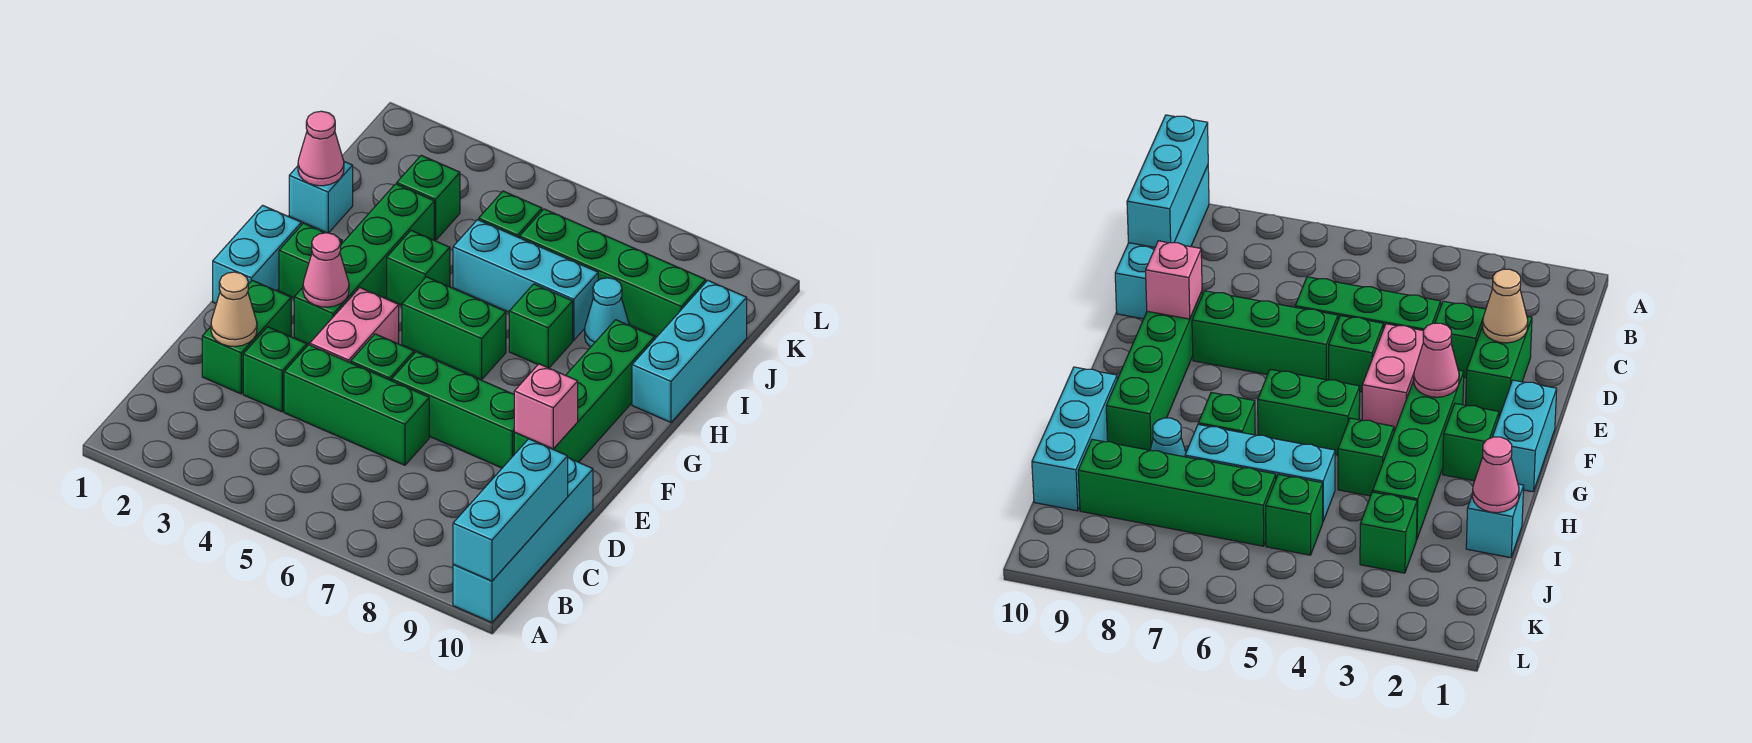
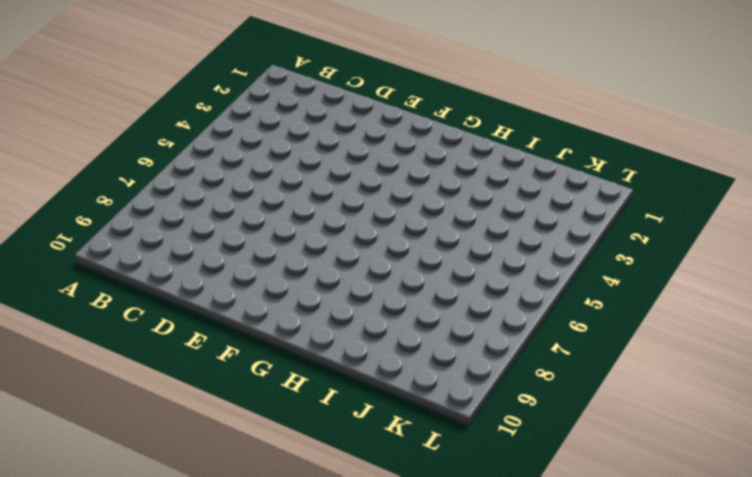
none -> cyan 1x4 brick [453,458,593,622]
none -> green 1x2 brick [202,280,291,394]
none -> green 1x1 brick [243,327,307,412]

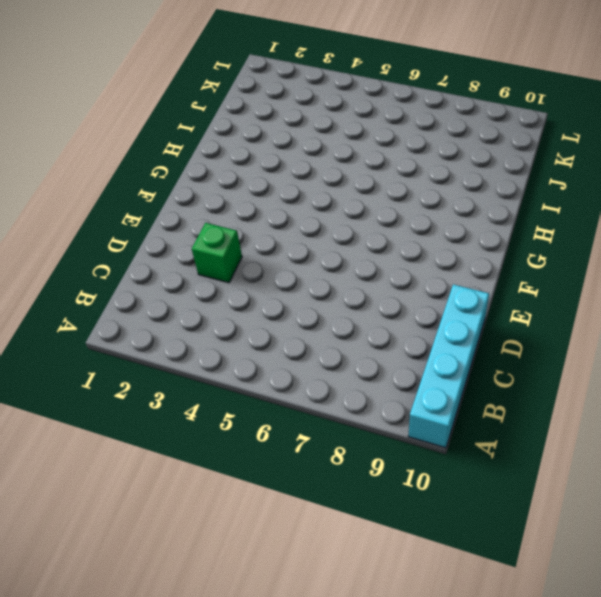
none -> green 1x2 brick [202,280,291,394]
none -> green 1x3 brick [284,345,429,465]
none -> pink 1x2 brick [310,288,399,363]

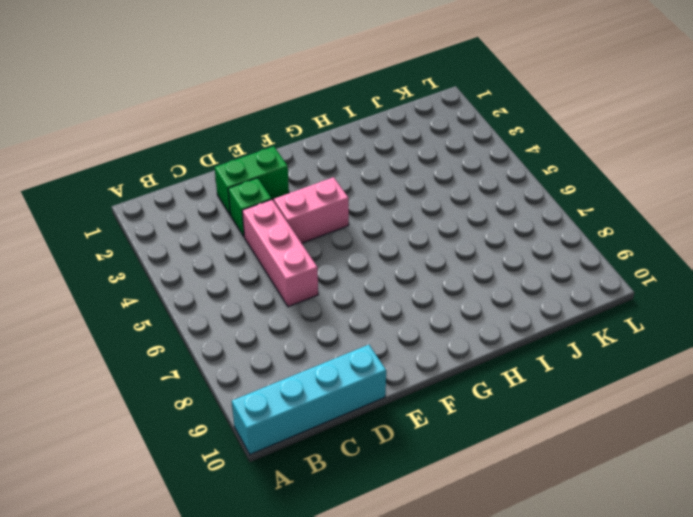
pink 1x3 brick [242,200,318,307] -> green 1x3 brick [284,345,429,465]
none -> green 1x1 brick [351,334,414,381]
none -> green 1x3 brick [392,352,515,468]
none -> green 1x4 brick [514,320,655,462]

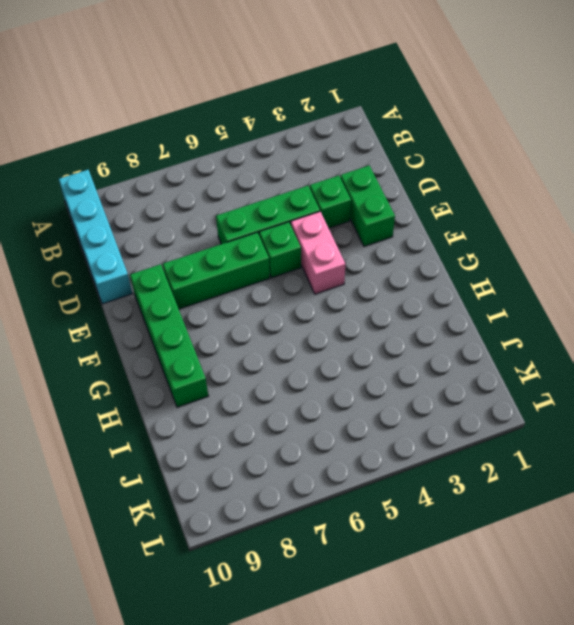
none -> cyan 1x2 brick [213,205,301,303]
none -> green 1x4 brick [294,184,434,344]
none -> green 1x1 brick [279,223,342,298]

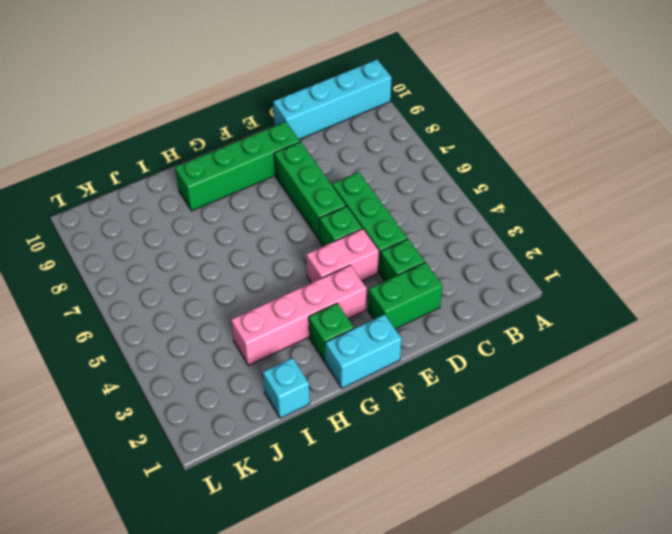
pink 1x4 brick [231,265,367,365] -> green 1x4 brick [294,184,434,344]
none -> green 1x2 brick [402,277,506,380]
none -> green 1x1 brick [387,231,450,305]
none -> green 1x1 brick [509,284,573,368]

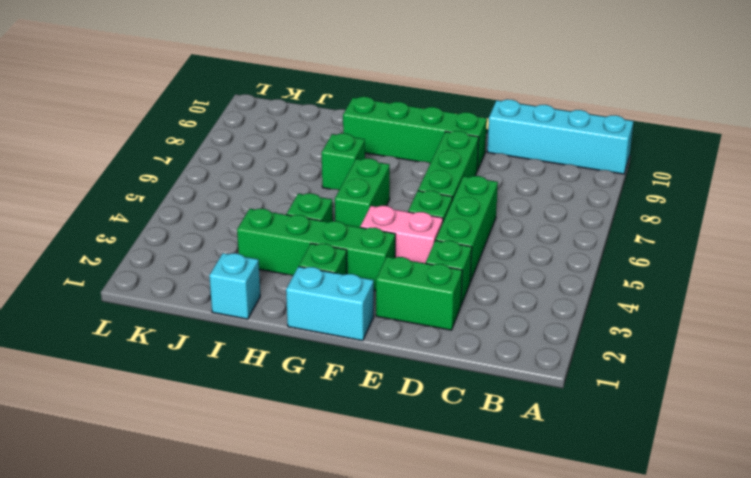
none -> cyan 1x3 brick [632,280,747,422]
none -> cyan 1x3 brick [453,220,598,340]
none -> cyan 1x1 cone [585,278,629,347]

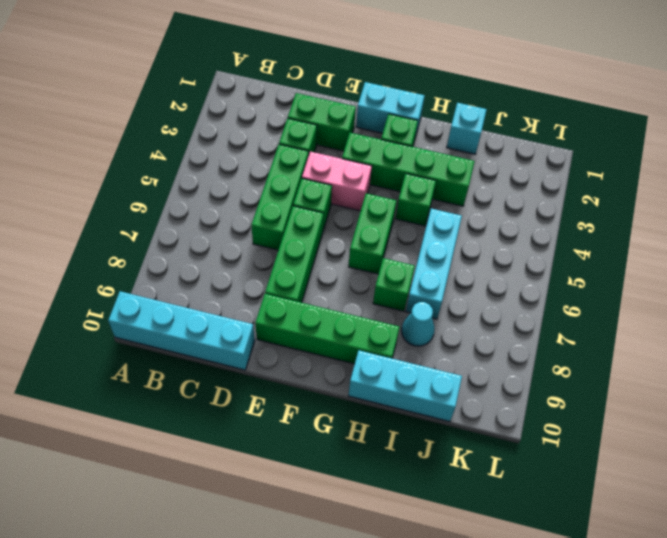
none -> green 1x1 brick [397,155,460,240]
none -> green 1x1 brick [479,191,542,238]
none -> green 1x4 brick [520,209,706,337]

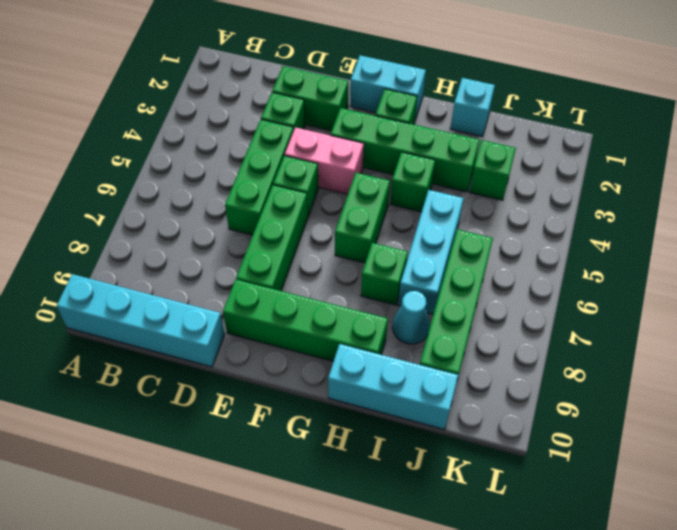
none -> green 1x1 brick [479,191,542,238]
none -> cyan 1x3 brick [453,439,568,581]
none -> tan 1x1 cone [211,272,257,346]

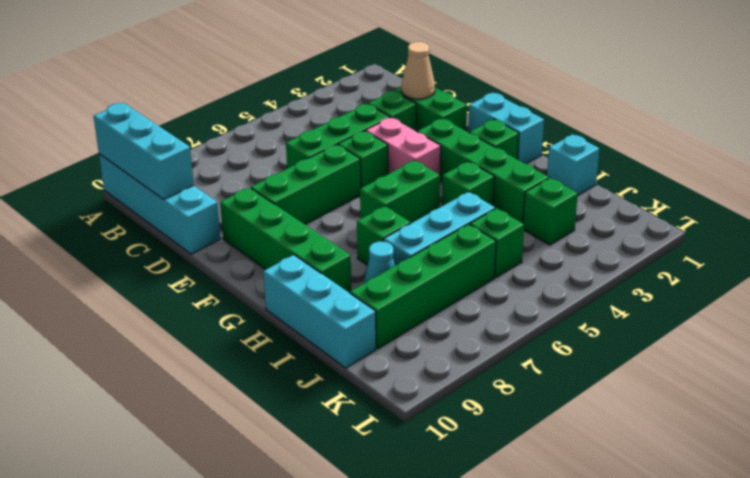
none -> pink 1x1 brick [514,364,578,449]
none -> pink 1x1 cone [303,233,349,307]
none -> pink 1x1 cone [298,111,344,186]

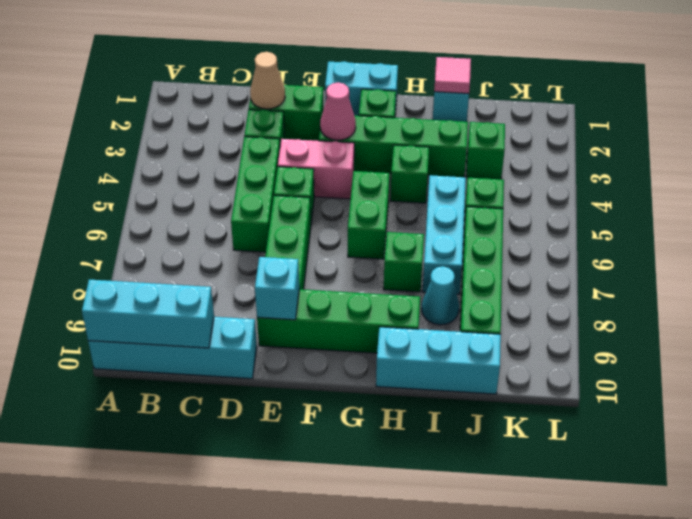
cyan 1x1 brick [255,257,299,320] -> pink 1x1 brick [514,364,578,449]
pink 1x1 tile [434,57,471,94] -> pink 1x1 cone [298,111,344,186]

